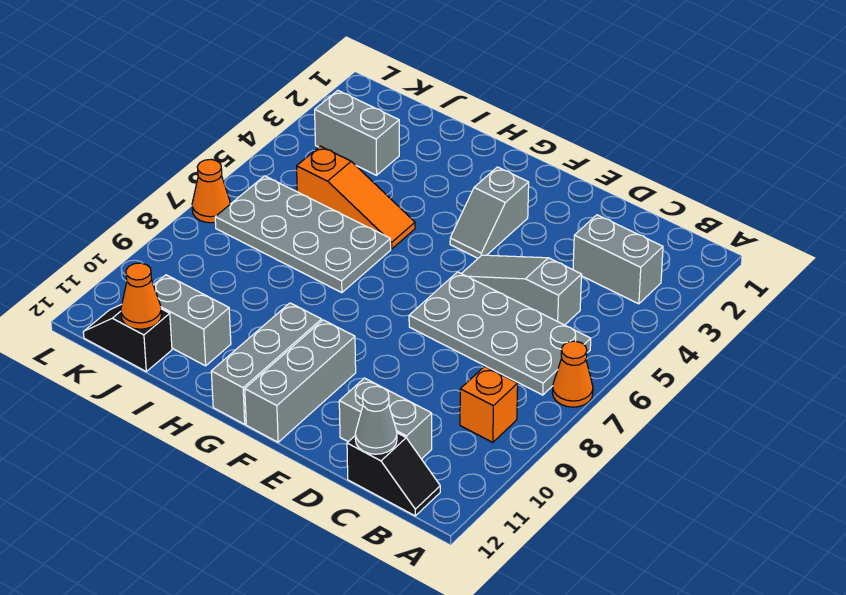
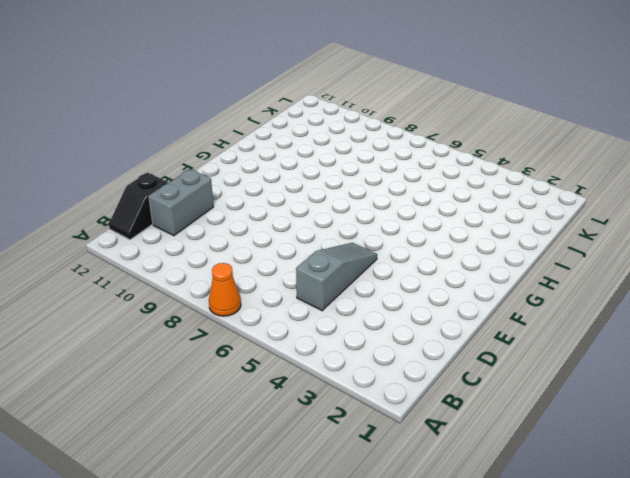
none -> grey 1x2 brick [573,215,663,304]
none -> grey 2x4 plate [409,272,591,395]
none -> orange 1x1 brick [460,366,518,442]

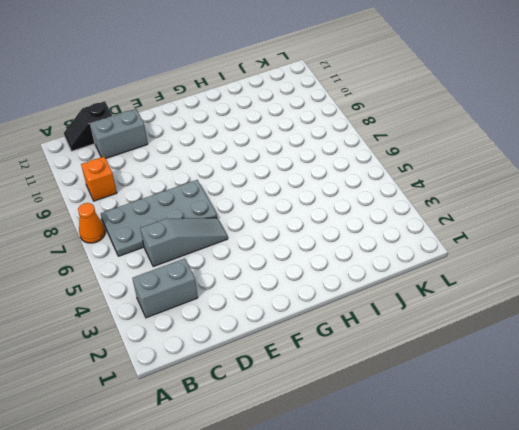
none -> grey 1x2 slope [450,167,529,258]
none -> grey 1x3 brick [245,320,356,442]
none -> grey 1x3 brick [211,303,322,424]

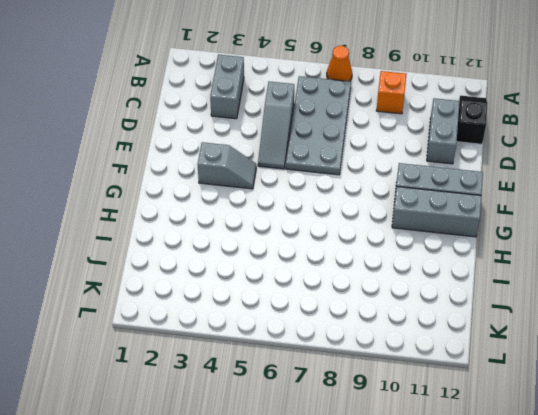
none -> orange 1x3 slope [297,146,415,249]
none -> grey 2x4 plate [215,176,391,293]
none -> grey 1x2 brick [153,275,231,366]

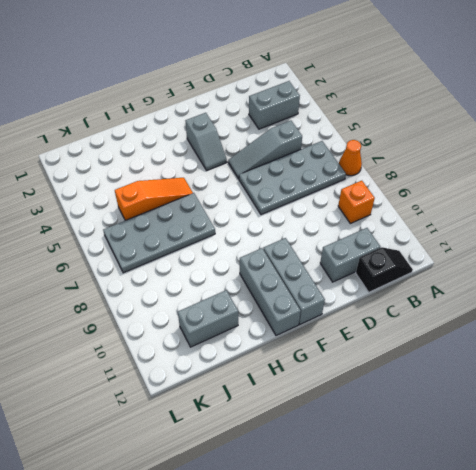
none -> grey 1x2 brick [315,91,399,175]
none -> black 1x2 slope [83,304,172,371]
none -> orange 1x1 cone [192,159,230,223]

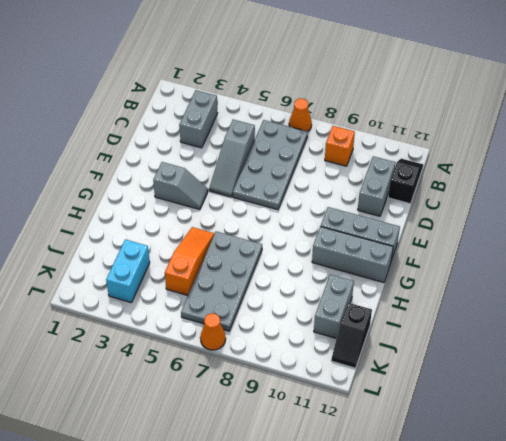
cyan 1x2 brick [106,240,150,303] -> grey 1x2 brick [315,91,399,175]
none -> grey 1x1 cone [355,386,397,454]
none -> orange 1x1 cone [121,263,162,329]

